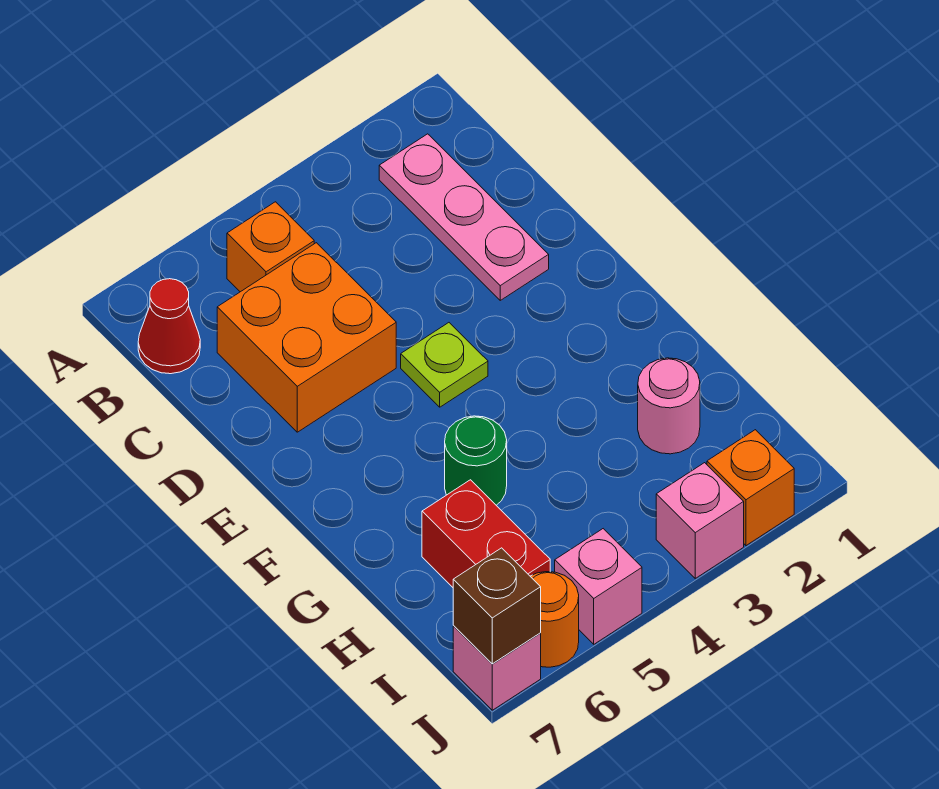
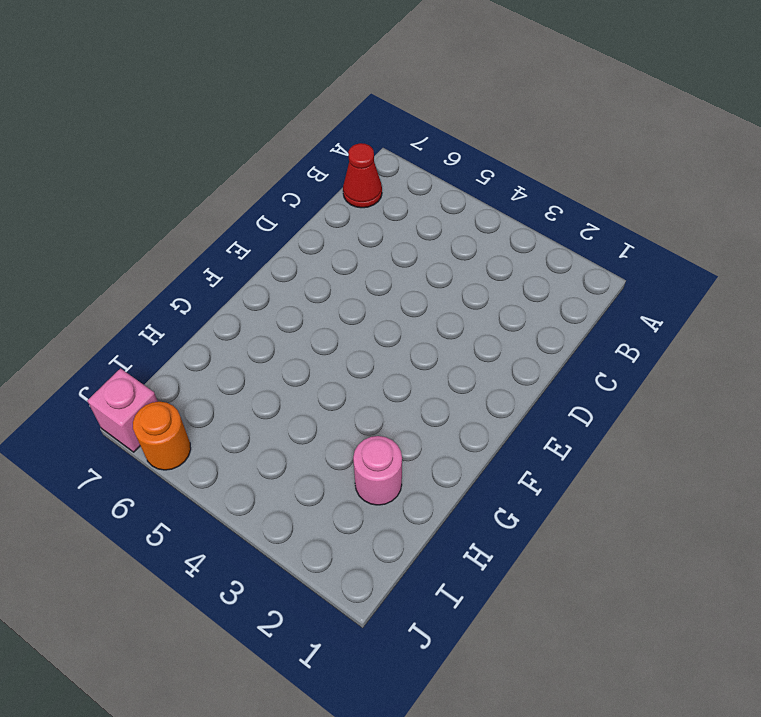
none -> pink 1x3 plate [379,134,549,300]
none -> orange 1x1 brick [227,202,314,292]
none -> orange 2x2 brick [217,243,396,432]

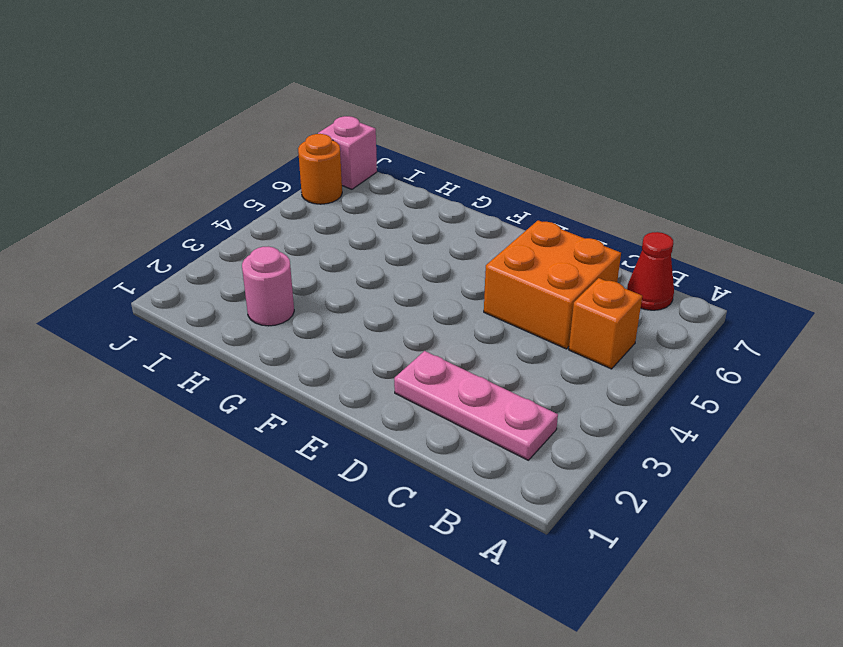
none -> lime 1x1 plate [401,323,488,407]
none -> green 1x1 round brick [445,416,507,505]
none -> red 1x2 brick [422,480,550,587]

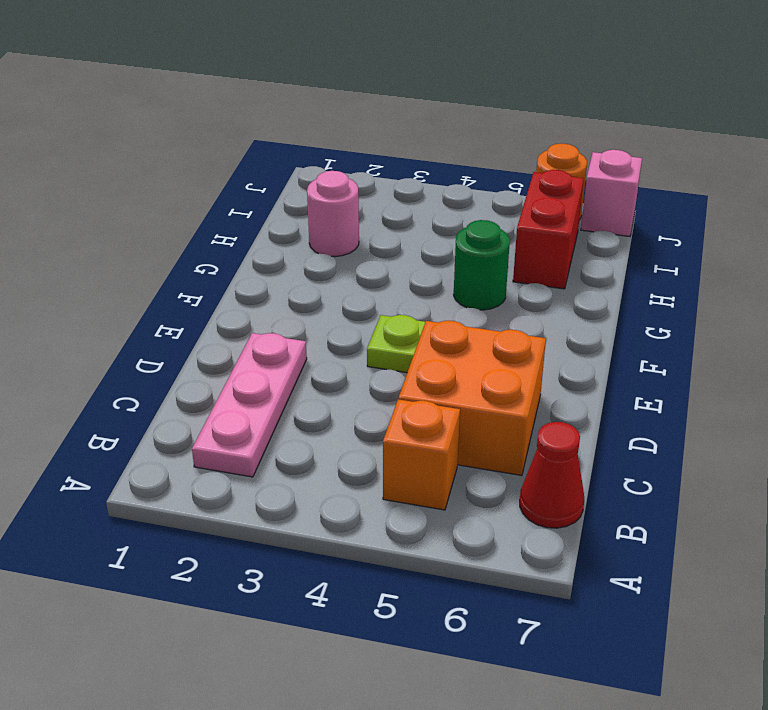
none -> orange 1x1 brick [707,430,794,546]
none -> pink 1x1 brick [656,463,744,578]
none -> pink 1x1 brick [555,529,642,644]

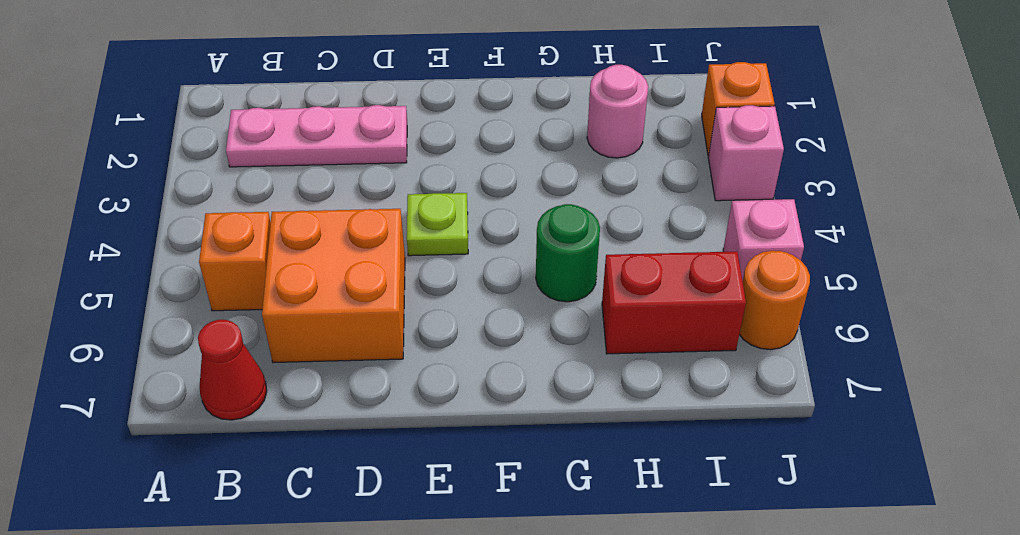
none -> pink 1x1 brick [453,626,541,710]
none -> brown 1x1 brick [453,548,541,664]

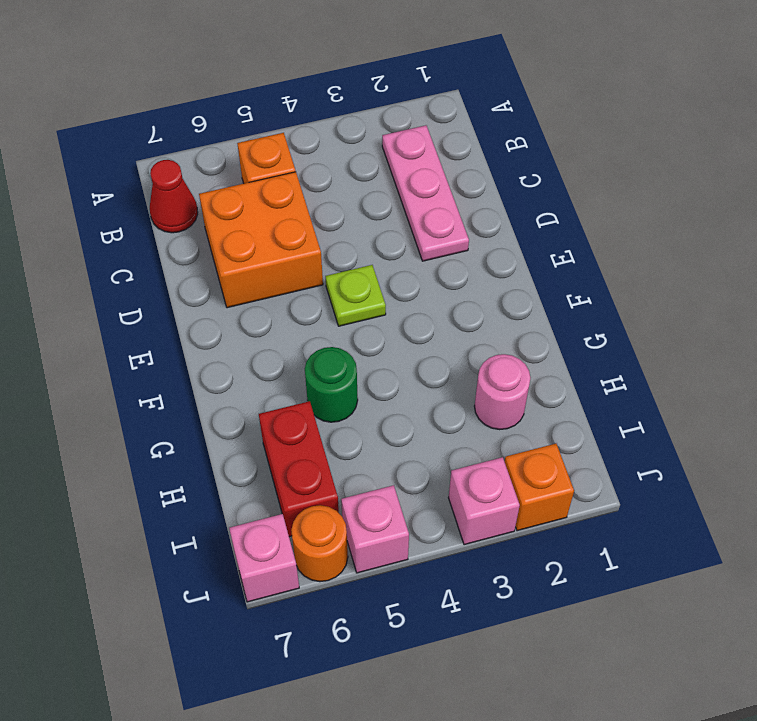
none -> brown 1x1 brick [453,548,541,664]

